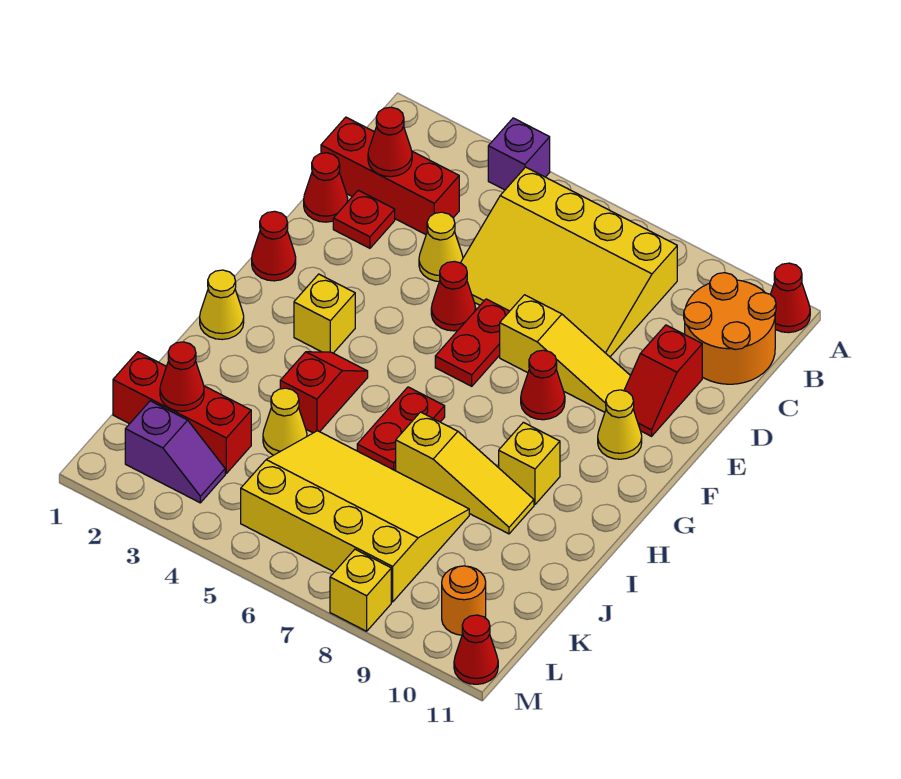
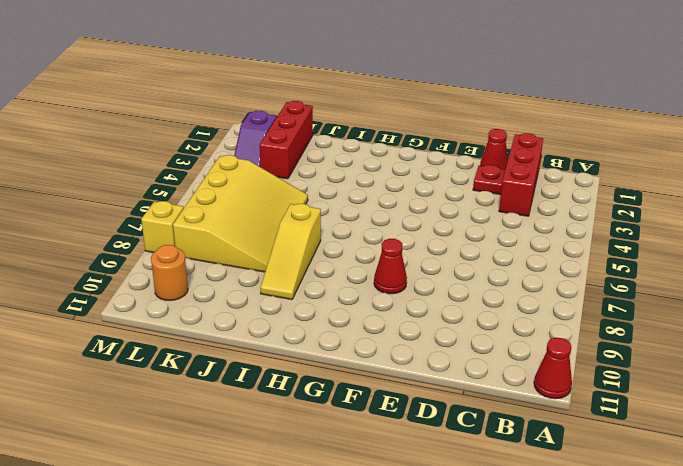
none -> purple 1x1 brick [488,118,550,190]
none -> yellow 3x4 slope [461,167,677,357]
none -> orange 2x2 round brick [684,273,776,384]
none -> yellow 1x1 cone [419,212,463,281]

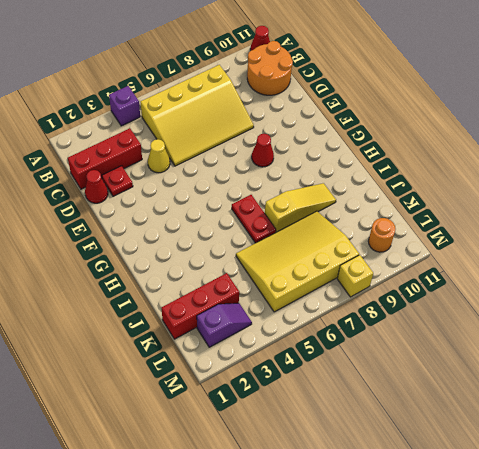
none -> red 1x2 slope [624,325,702,436]
none -> red 1x1 cone [431,261,476,331]
none -> red 1x2 plate [435,299,509,386]
none -> yellow 1x3 slope [500,295,630,412]

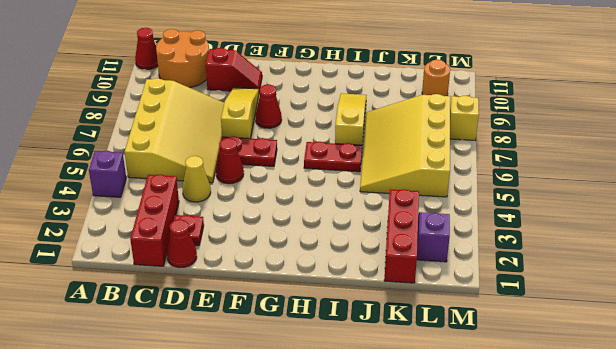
none -> red 1x1 cone [252,211,296,281]
none -> yellow 1x1 cone [598,390,642,459]
none -> yellow 1x1 brick [294,274,355,353]
none -> yellow 1x1 cone [200,270,244,340]

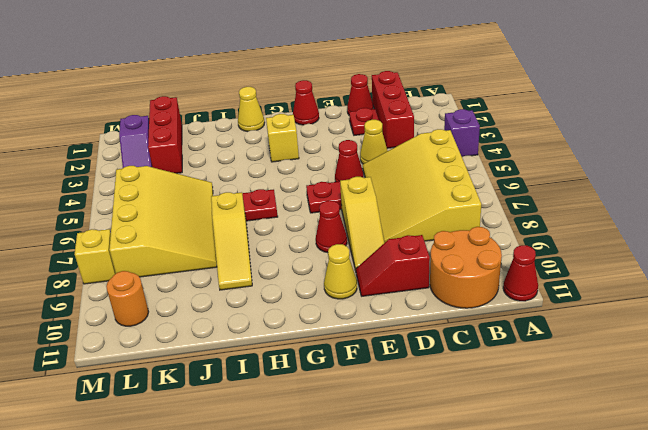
none -> red 1x2 slope [280,352,368,433]
none -> yellow 1x1 brick [499,422,560,504]
none -> yellow 1x1 cone [263,388,307,455]
none -> red 1x1 cone [454,615,498,684]

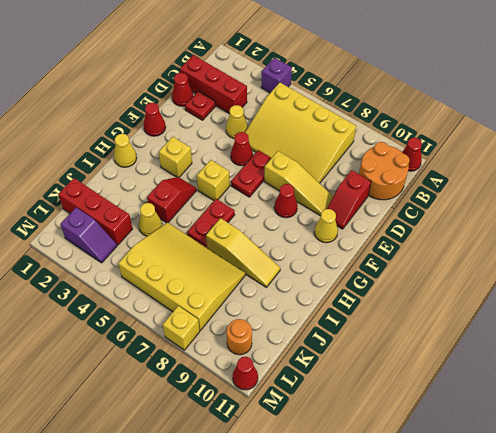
yellow 1x1 brick [197,160,230,200] -> yellow 1x1 brick moved to [499,422,560,504]
none -> red 1x1 cone [368,107,412,177]
none -> red 1x1 cone [160,342,204,411]

